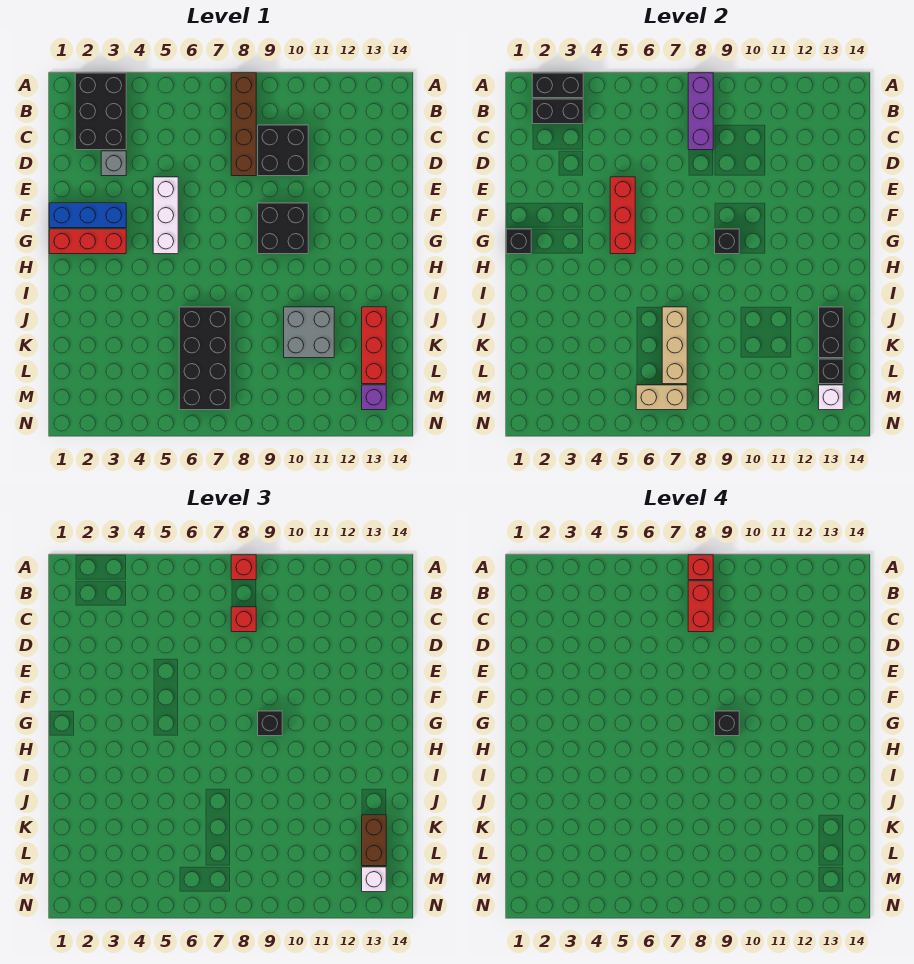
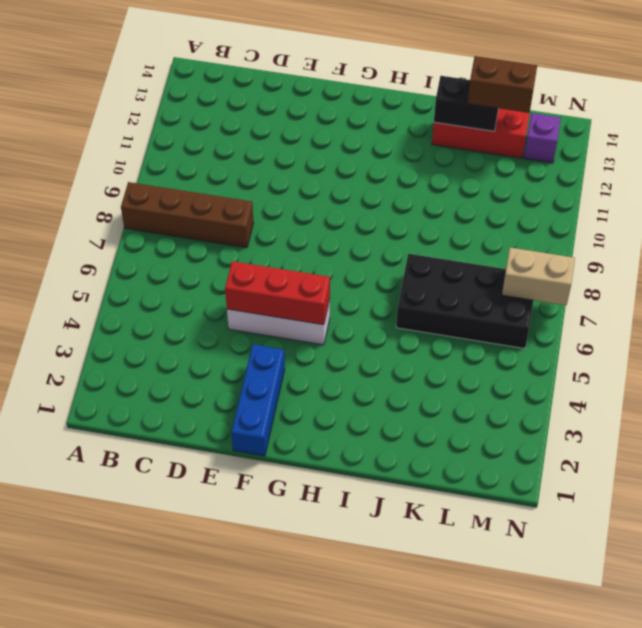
tan 1x2 brick [502,248,575,305] -> tan 1x2 brick turned to [636,385,687,410]
none -> black 2x3 brick [75,73,126,150]
none -> black 2x2 brick [258,125,308,176]
none -> grey 1x1 brick [101,151,126,176]
none -> black 2x2 brick [258,203,308,254]

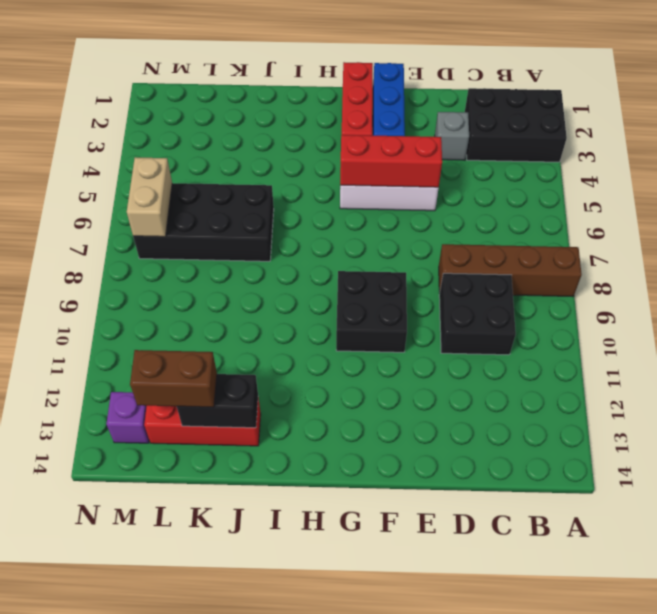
none -> grey 2x2 brick [284,307,334,358]
none -> black 1x2 brick [532,73,583,98]
none -> purple 1x3 brick [688,73,713,150]
none -> black 1x2 brick [532,99,583,124]

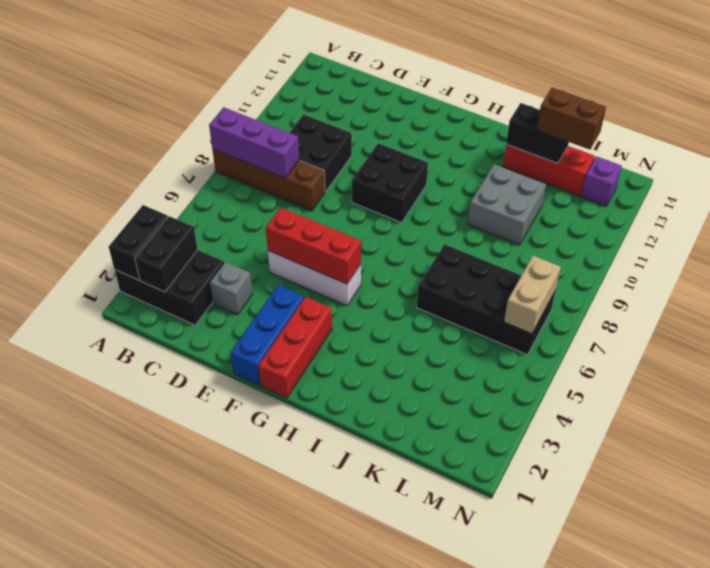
none -> black 1x1 brick [506,229,531,254]
none -> black 1x1 brick [715,229,739,254]
none -> tan 1x3 brick [662,307,687,384]
none -> black 1x1 brick [819,359,843,384]

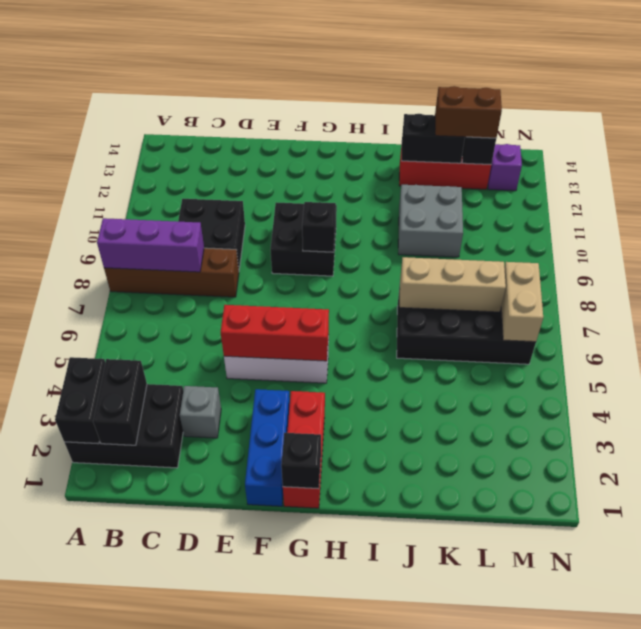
none -> white 1x1 brick [819,385,843,410]
none -> red 1x1 brick [231,555,256,580]
none -> red 1x1 brick [231,607,256,632]
none -> black 1x1 brick [258,711,282,736]

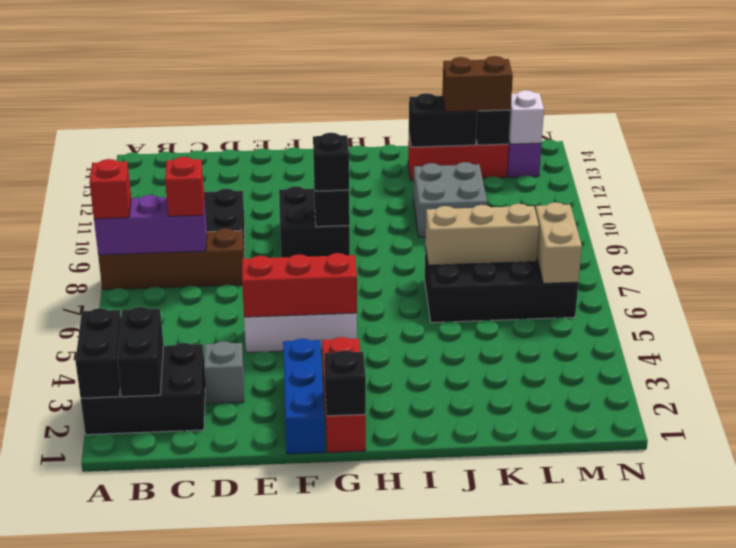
none -> white 1x1 brick [362,867,386,892]
none -> red 1x1 brick [688,555,713,580]
none -> red 1x2 brick [688,581,713,632]
none -> black 1x1 brick [715,711,739,736]

